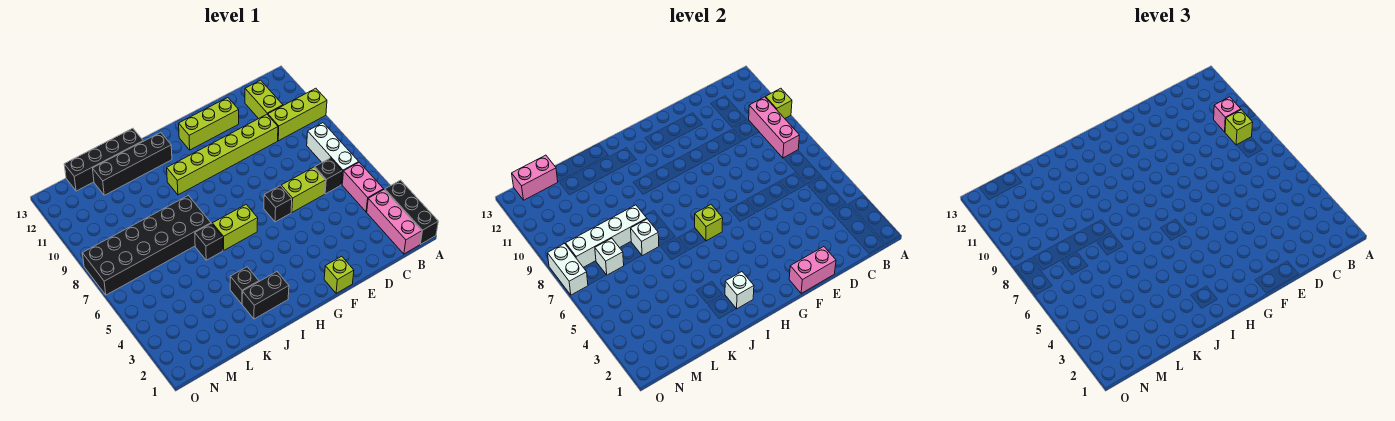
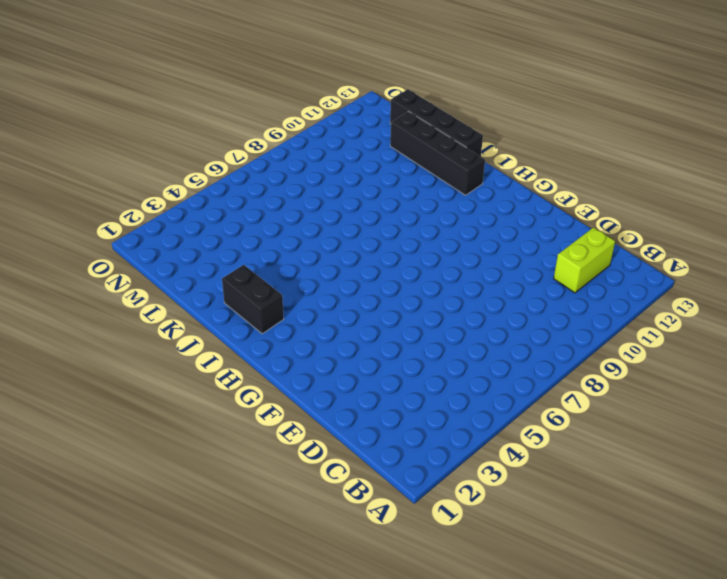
none -> black 1x3 brick [385,180,438,244]
none -> lime 1x3 brick [268,88,327,141]
none -> pink 1x3 brick [367,190,422,254]
none -> pink 1x2 brick [342,162,383,212]

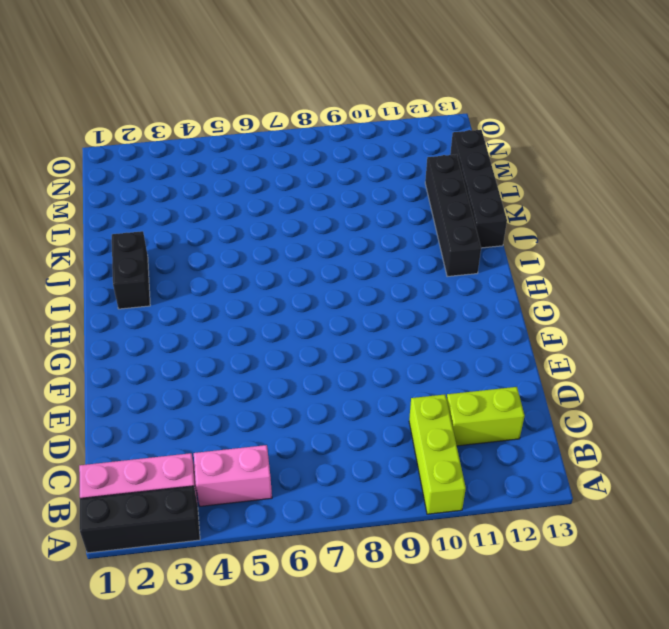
none -> white 1x3 brick [307,123,359,185]
none -> black 1x1 brick [315,158,342,194]
none -> lime 1x2 brick [281,167,326,212]
none -> lime 1x6 brick [167,114,278,195]

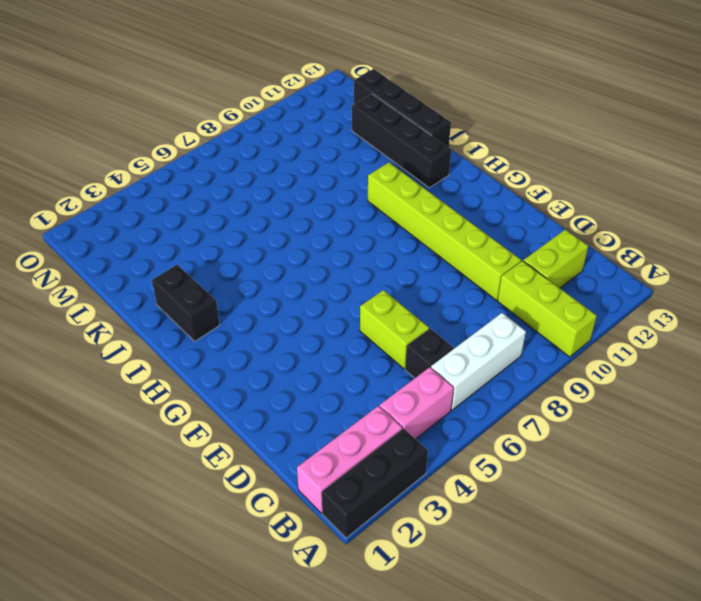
none -> lime 1x3 brick [179,97,239,150]
none -> lime 1x1 brick [324,256,354,293]
none -> black 1x1 brick [264,186,292,222]
none -> lime 1x2 brick [212,205,258,250]

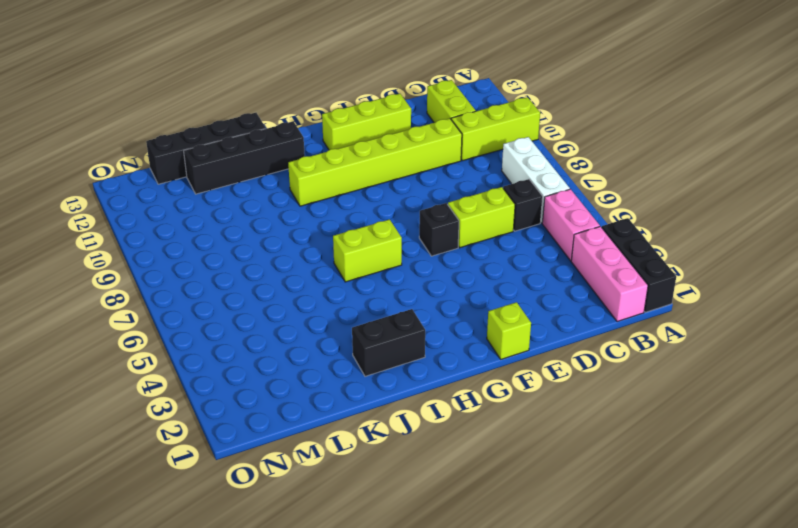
none -> black 1x1 brick [230,267,259,304]
none -> black 1x1 brick [195,224,223,260]
none -> black 2x6 brick [82,196,211,295]
none -> lime 1x1 brick [765,88,792,118]

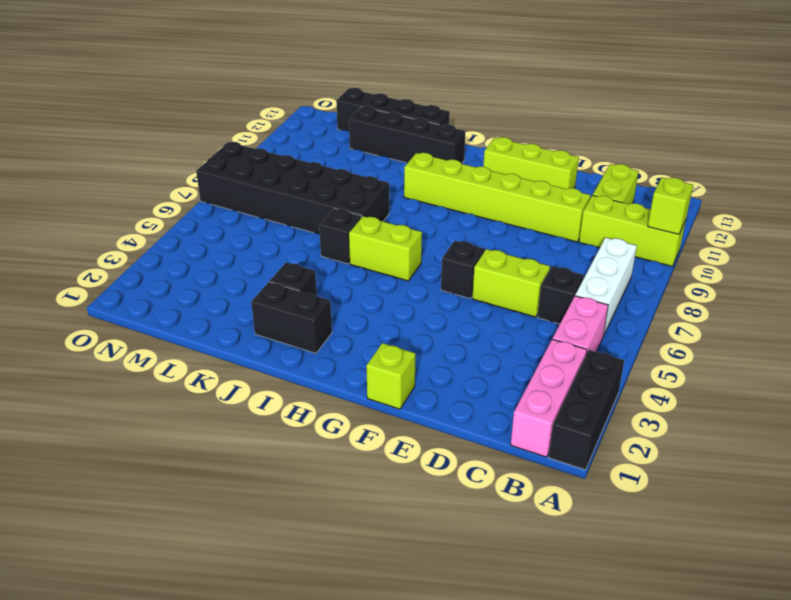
none -> pink 1x3 brick [749,97,799,158]
none -> pink 1x2 brick [789,247,836,293]
none -> lime 1x1 brick [695,205,723,241]
none -> white 1x1 brick [725,272,754,309]

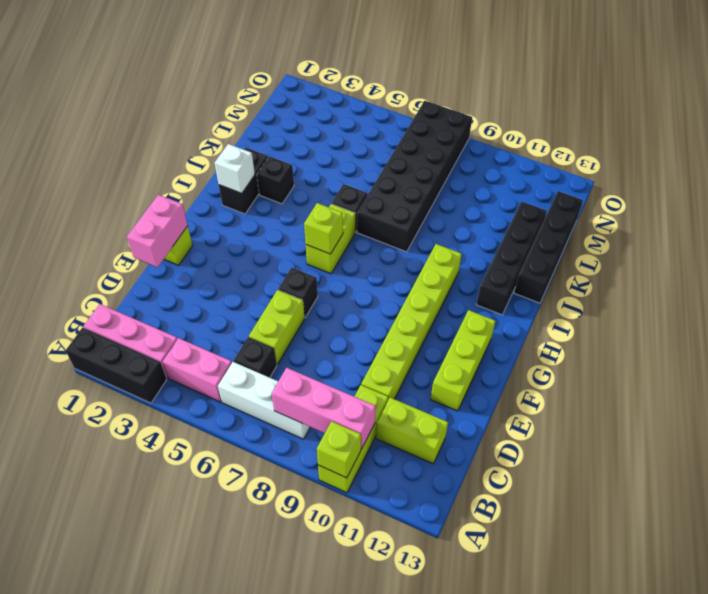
none -> white 1x1 brick [631,219,659,256]
none -> white 1x4 brick [566,205,647,267]
none -> white 1x1 brick [595,238,624,275]
none -> pink 1x2 brick [512,155,558,200]

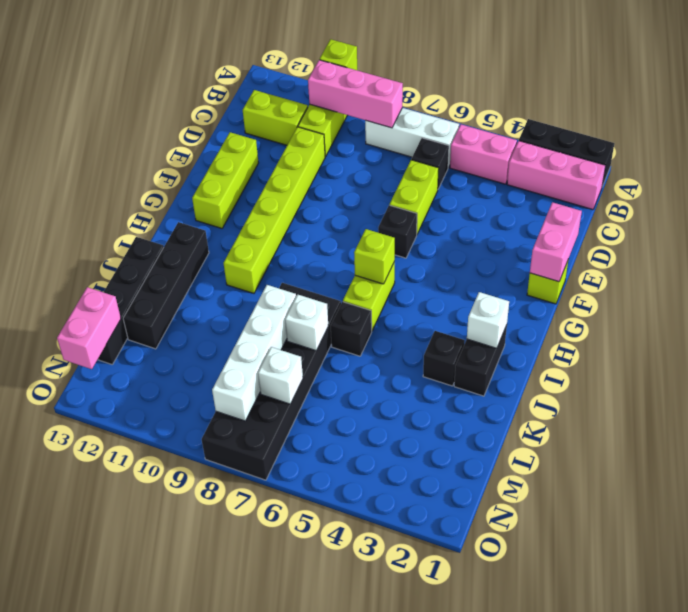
none -> white 1x2 brick [547,244,588,295]
none -> lime 1x1 brick [1225,110,1253,145]
none -> pink 1x1 brick [1214,97,1241,132]

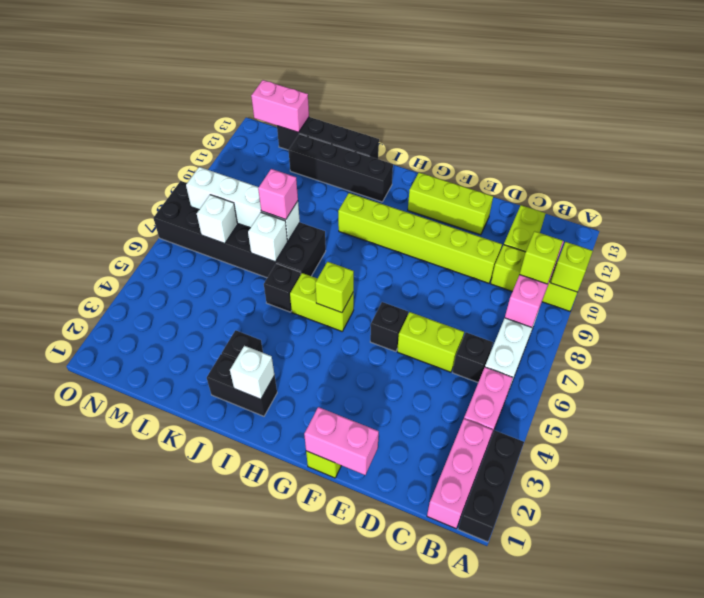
pink 1x1 brick [258,169,298,220] -> pink 1x1 brick moved to [1214,97,1241,132]
none -> white 1x2 brick [547,244,588,295]

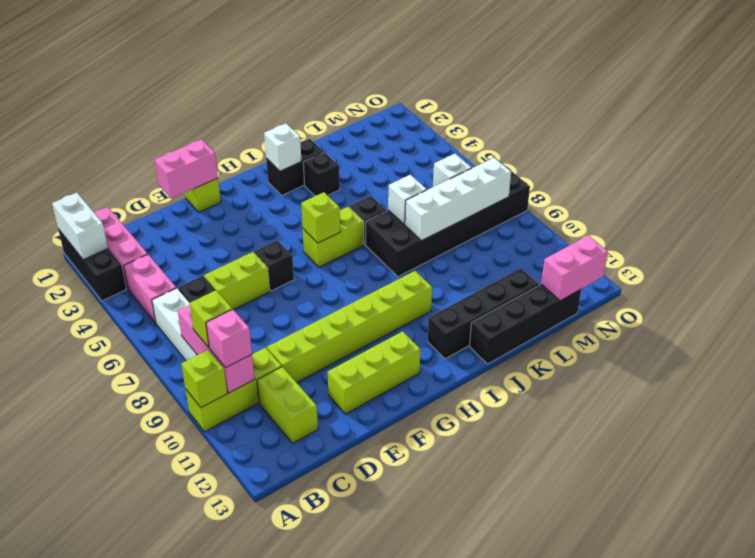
white 1x2 brick [52,193,108,260] -> white 1x2 brick moved to [547,244,588,295]

